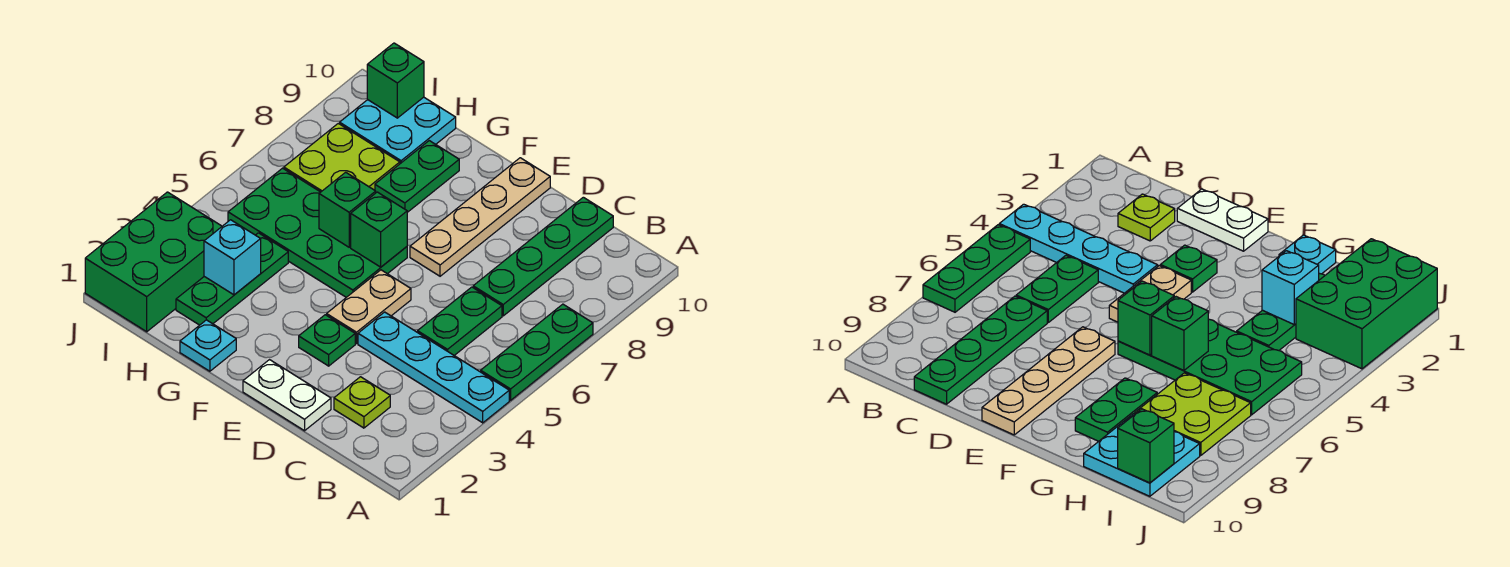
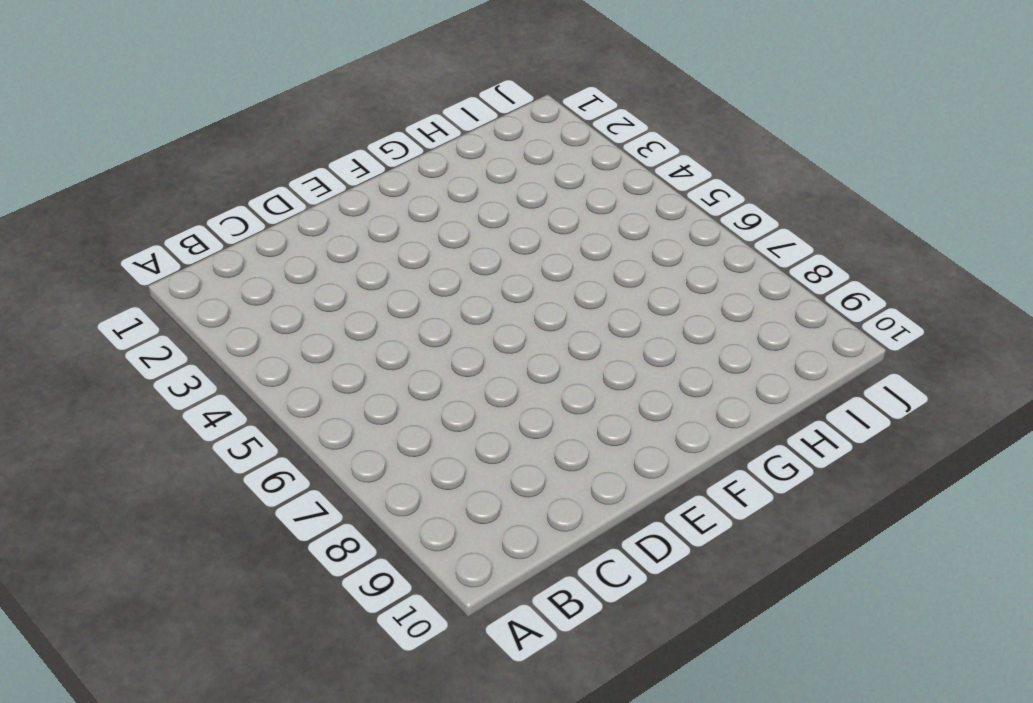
none -> cyan 1x4 plate [358,312,509,423]
none -> green 1x3 plate [481,304,593,400]
none -> lime 1x1 plate [334,377,390,428]

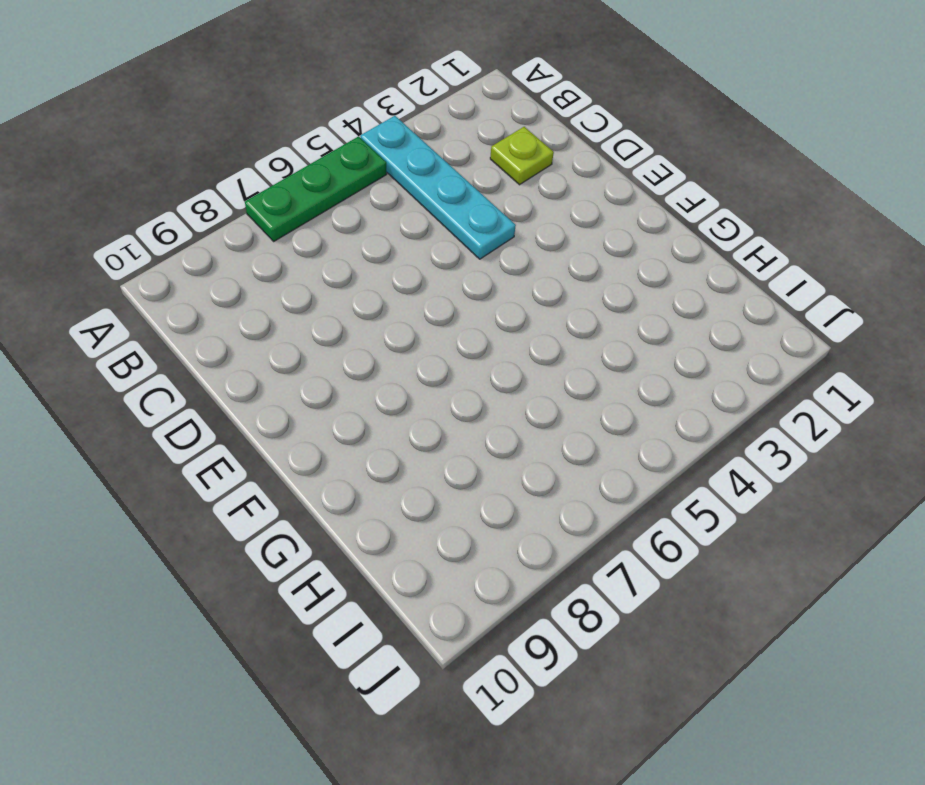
none -> green 1x2 plate [418,287,502,355]
none -> green 1x4 plate [473,197,613,316]
none -> white 1x2 plate [243,360,331,431]

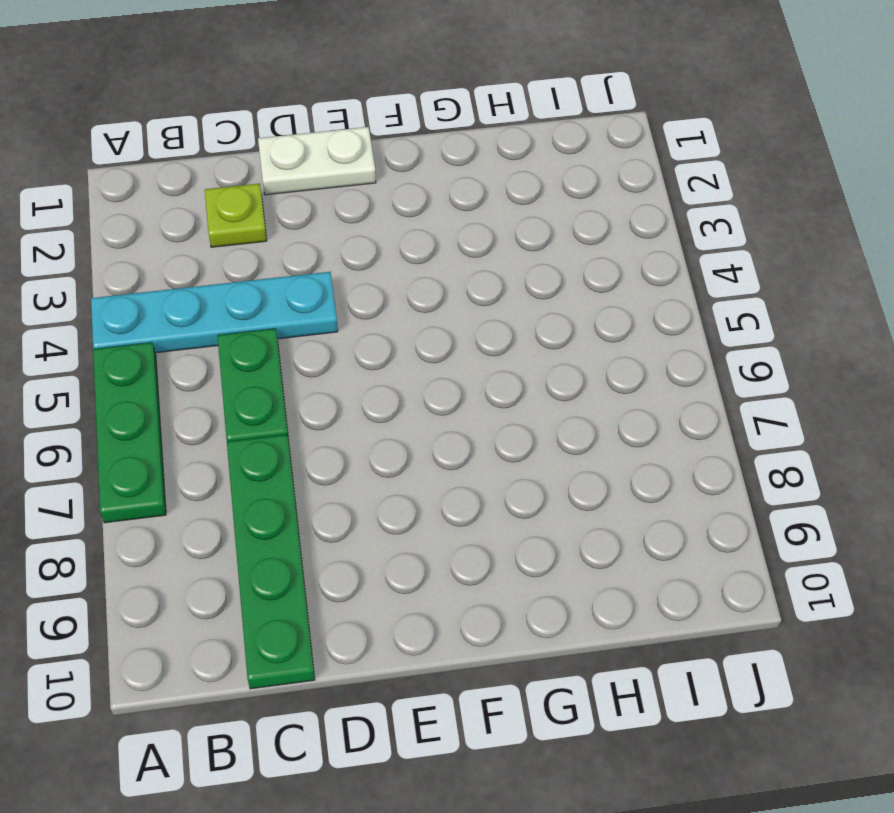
none -> green 1x1 plate [299,315,355,366]
none -> tan 1x2 plate [327,270,411,344]
none -> tan 1x4 plate [410,158,550,276]

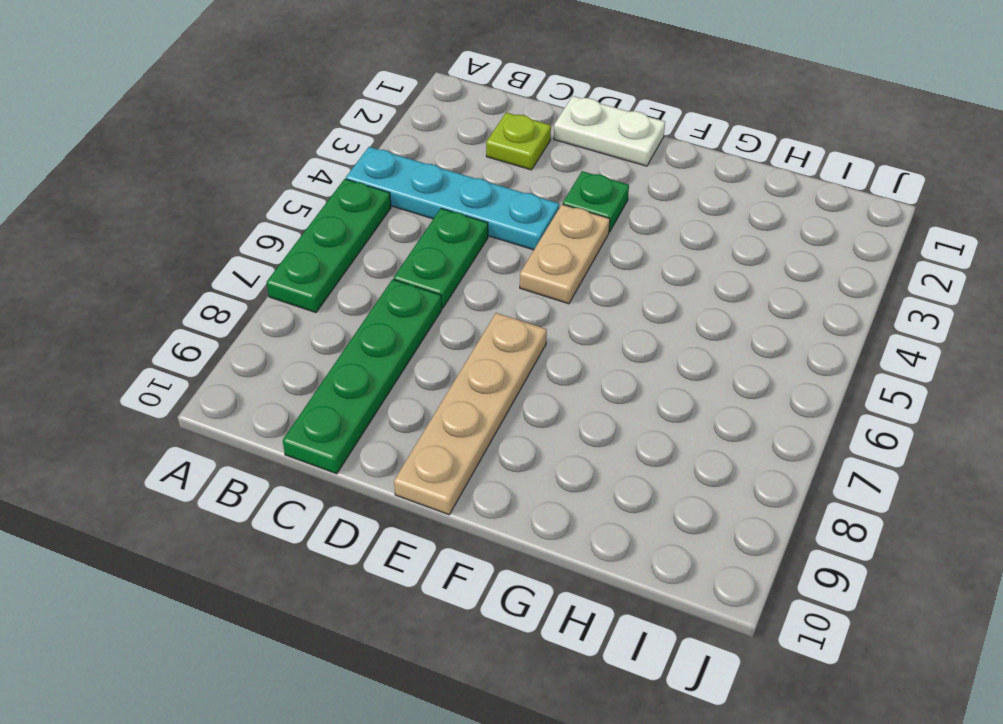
none -> green 2x4 plate [228,168,407,297]
none -> cyan 1x1 plate [180,320,236,371]
none -> green 1x2 plate [375,141,459,212]

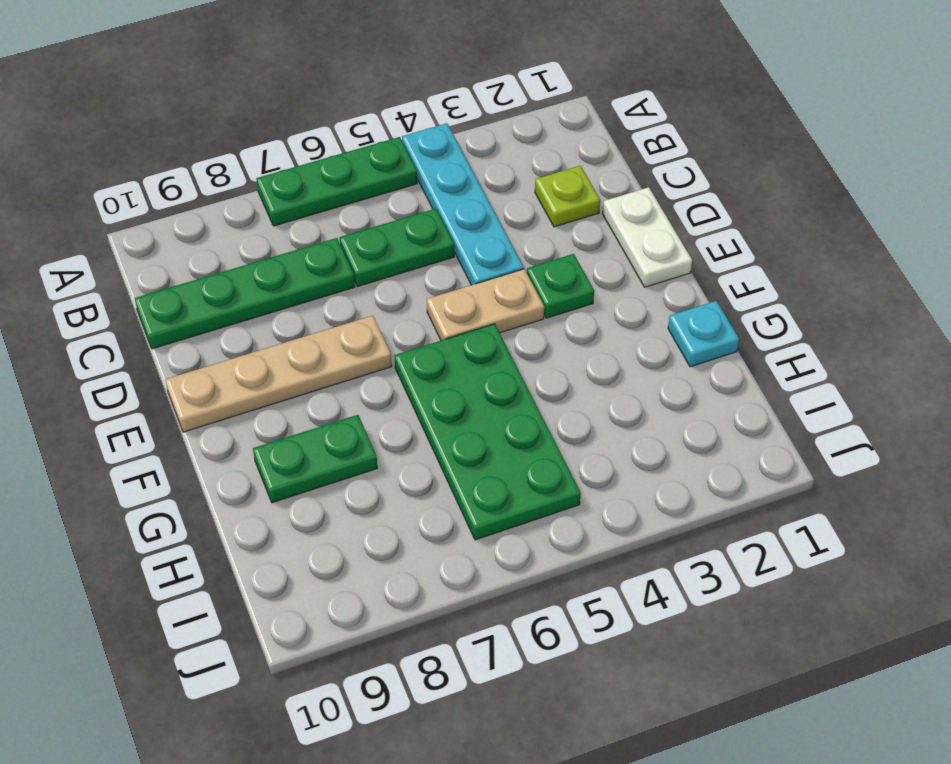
none -> green 1x3 plate [176,233,288,325]
none -> lime 2x2 plate [284,123,400,192]
none -> cyan 2x2 plate [340,97,456,164]

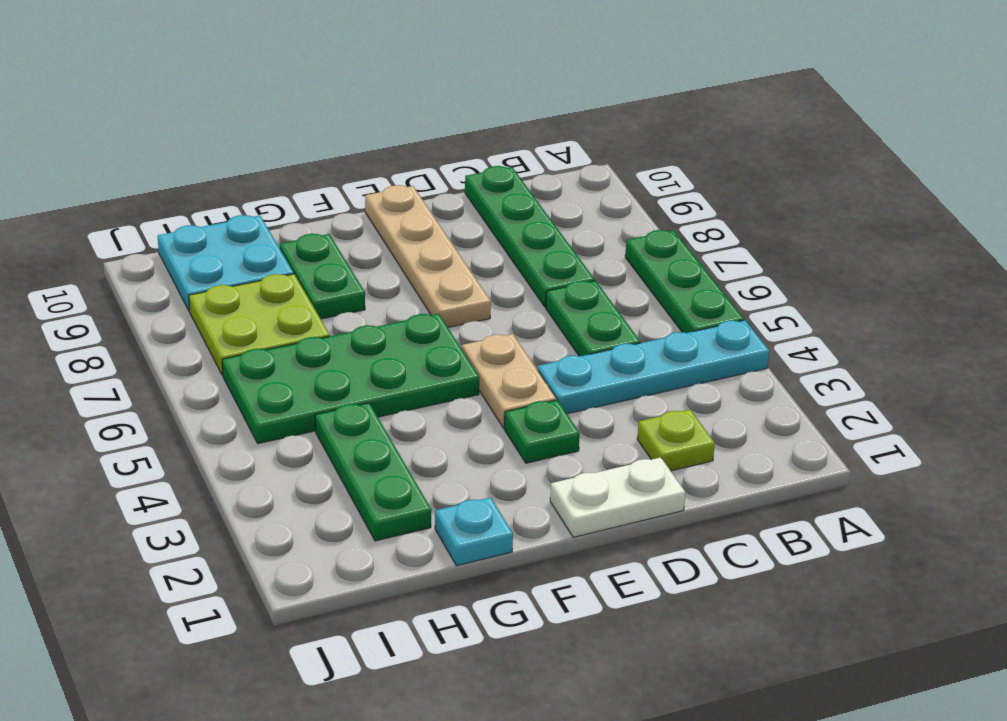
none -> green 2x3 brick [85,192,222,332]
none -> green 1x1 brick [351,192,407,267]
none -> green 1x1 brick [319,172,376,247]

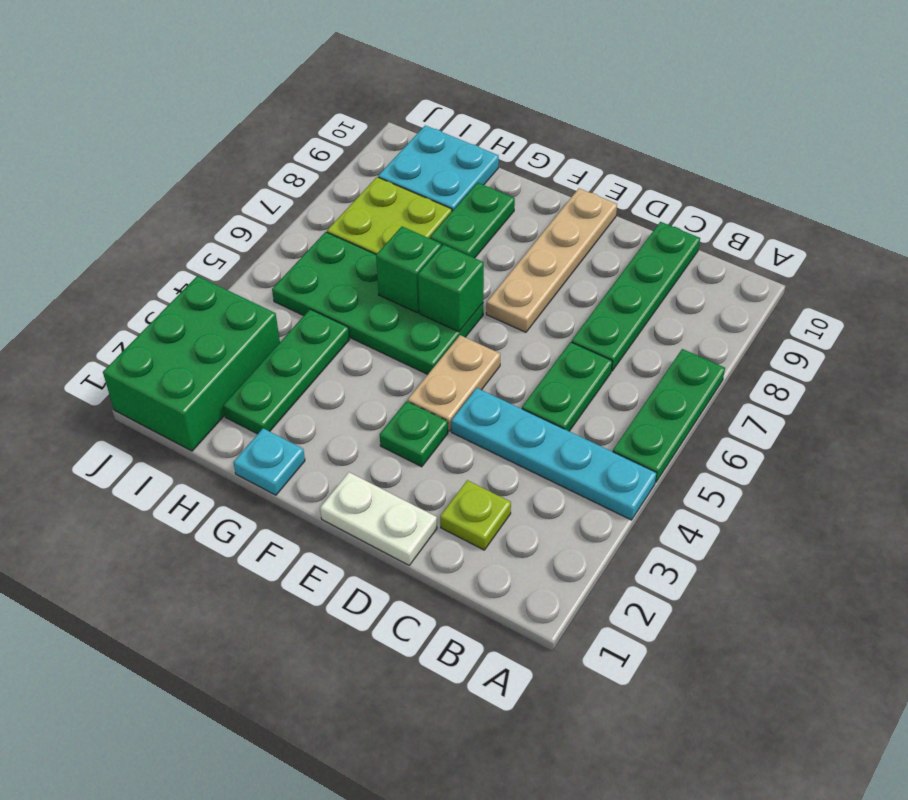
none -> cyan 1x1 brick [204,220,261,295]
none -> green 1x1 brick [367,43,424,118]

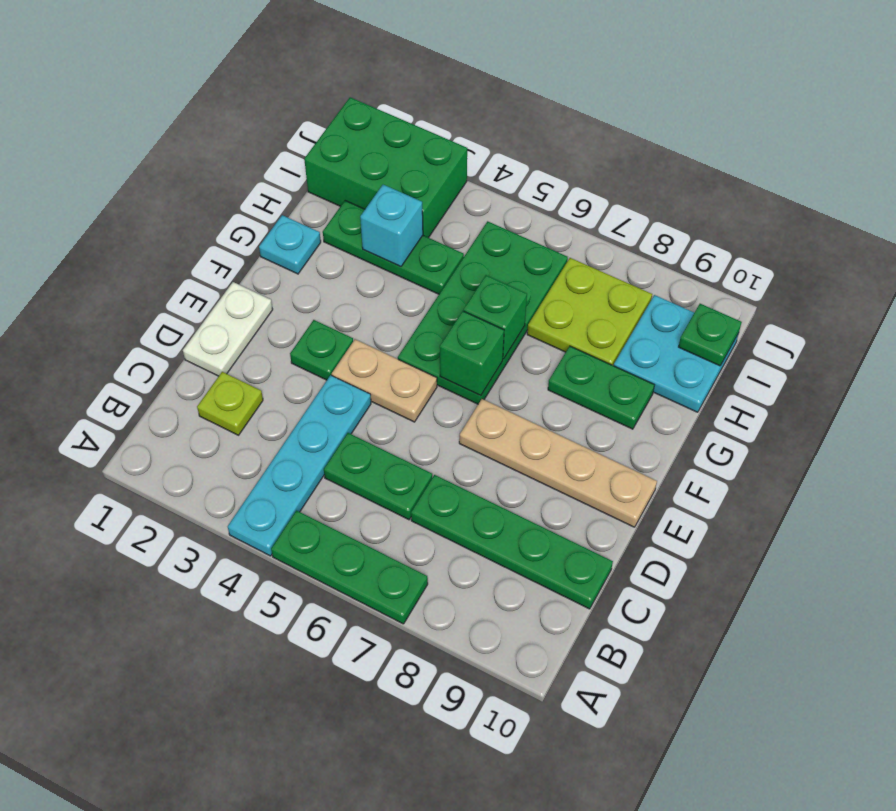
green 1x1 plate [679,304,742,366] -> green 1x1 brick [367,43,424,118]

